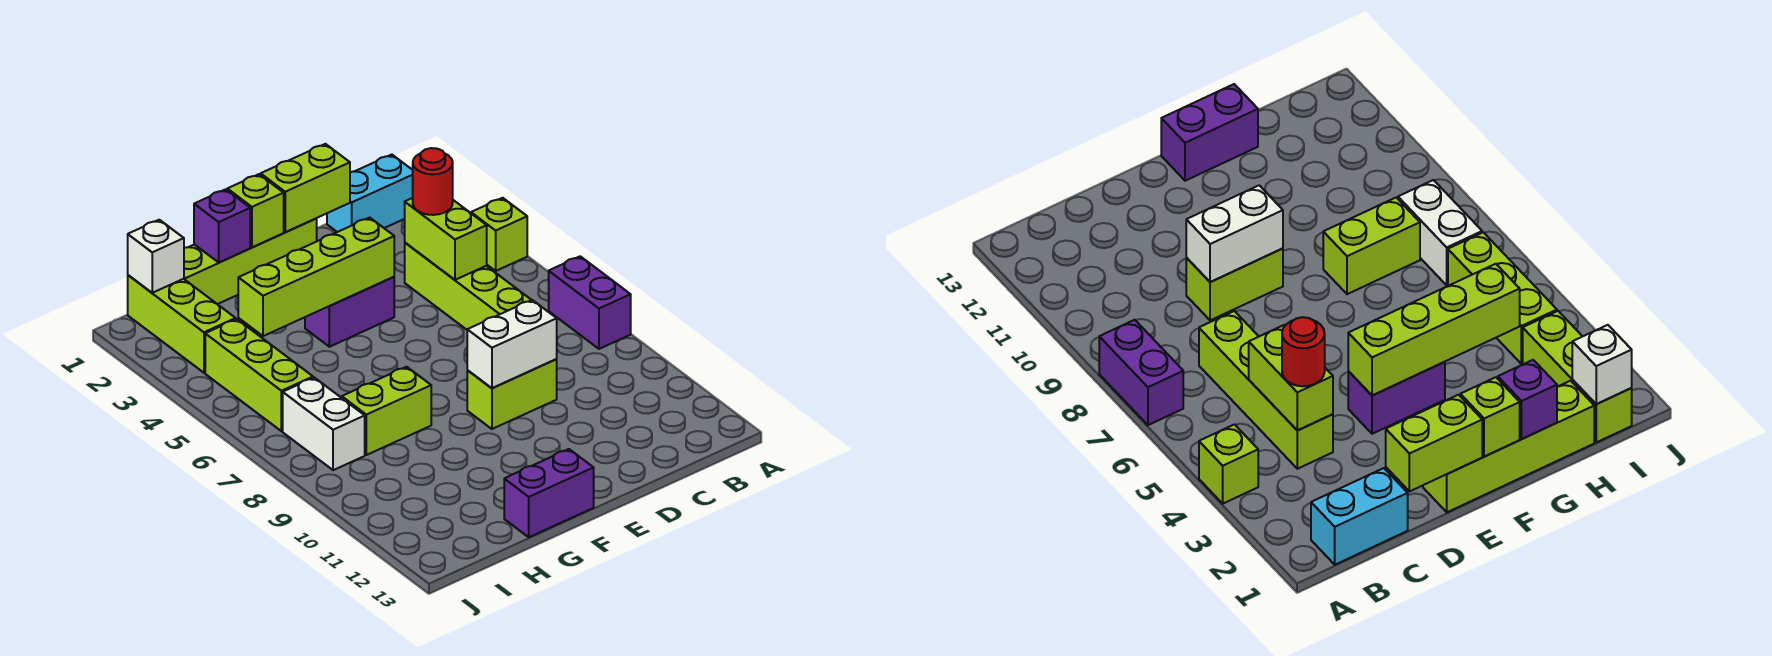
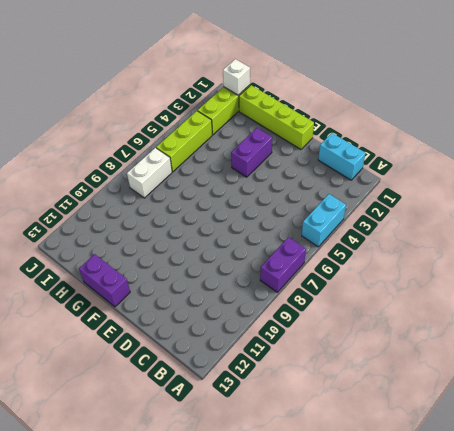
cyan 1x2 brick [302,194,346,247] -> lime 1x1 brick [471,198,527,271]
purple 1x2 brick [231,128,272,177] -> purple 1x2 brick turned to [305,277,394,347]
none -> lime 1x4 brick [405,243,531,330]
none -> lime 1x2 brick [467,359,557,429]
none -> lime 1x2 brick [342,367,431,455]

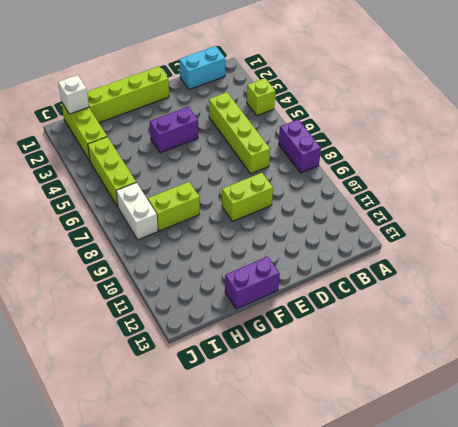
none -> lime 1x2 brick [405,198,487,280]
none -> lime 1x2 brick [261,144,350,232]
none -> white 1x2 brick [467,300,557,388]

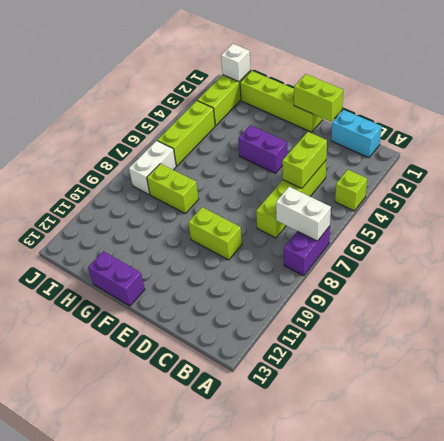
white 1x2 brick [276,187,331,241] -> white 1x2 brick moved to [467,300,557,388]
none -> lime 1x4 brick [238,218,394,336]
none -> lime 1x1 brick [227,174,284,247]
none -> purple 1x1 brick [194,189,250,263]

